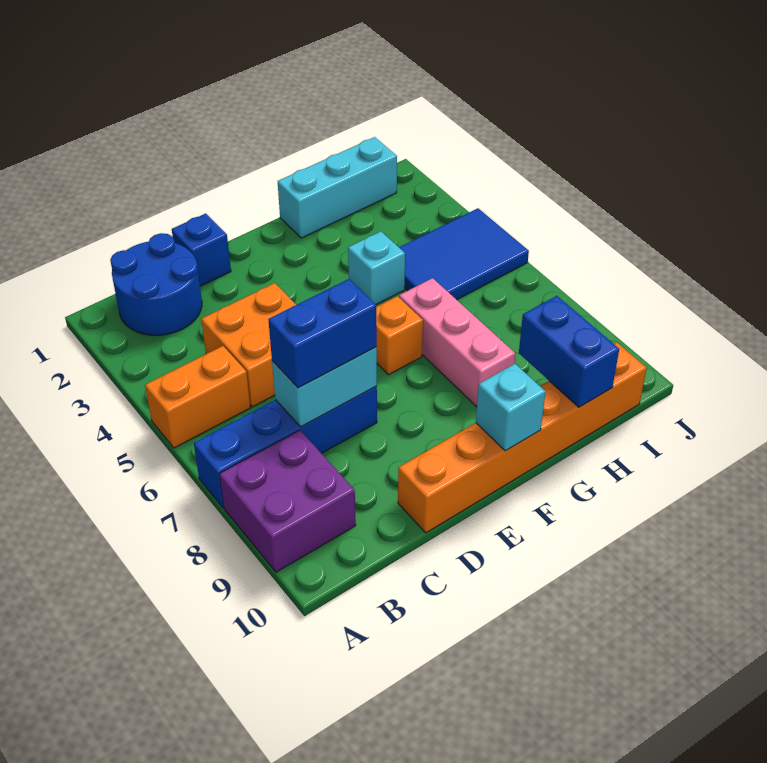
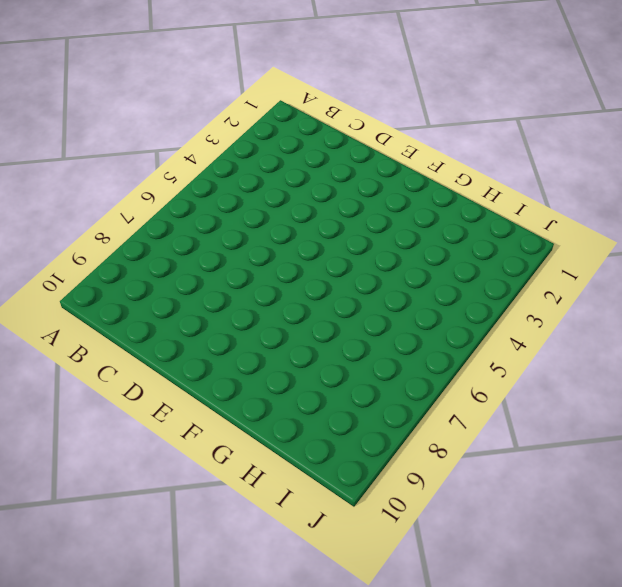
none -> orange 1x2 brick [145,346,250,448]
none -> blue 1x4 brick [194,386,377,508]
none -> purple 2x2 brick [219,430,356,572]

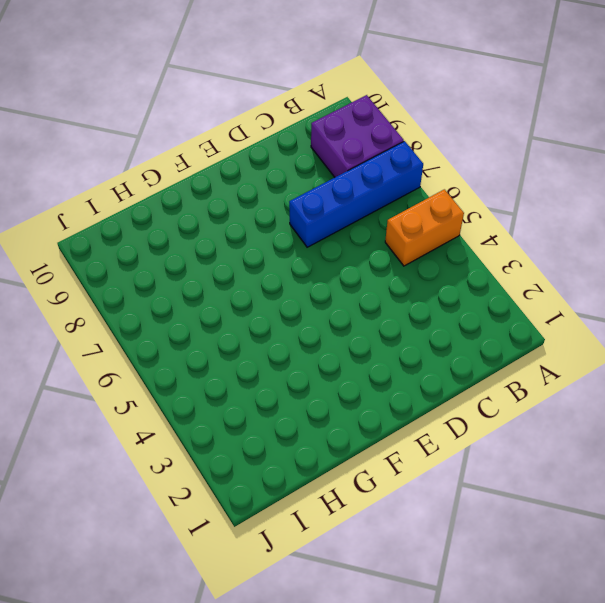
none -> blue 2x2 round brick [110,233,202,335]
none -> orange 2x2 brick [201,283,296,407]
none -> blue 1x1 brick [172,214,231,286]

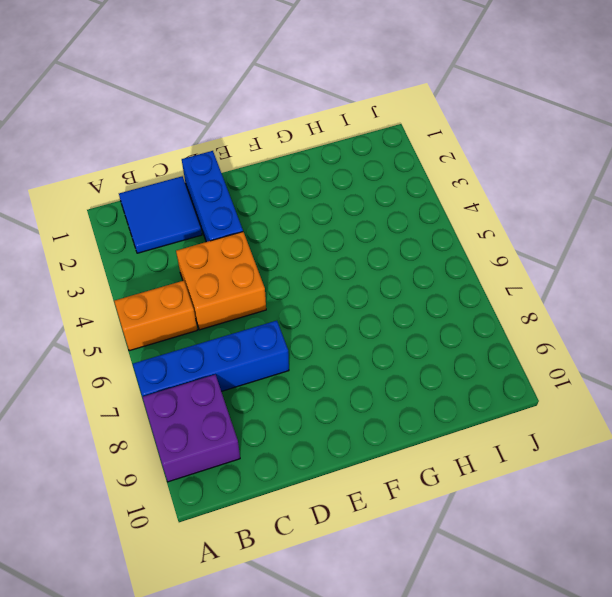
blue 2x2 tile [119,176,202,253] -> blue 2x2 round brick [110,233,202,335]
blue 1x3 brick [182,151,243,242] -> blue 1x1 brick [172,214,231,286]
none -> orange 1x6 brick [398,342,647,533]
none -> orange 1x1 brick [376,296,423,375]
none -> cyan 1x3 brick [278,137,397,238]

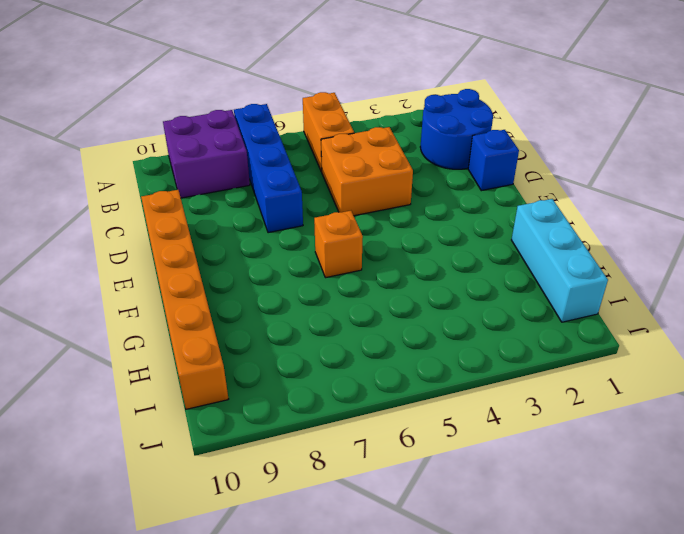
none -> cyan 1x1 brick [348,231,405,304]
none -> pink 1x3 brick [399,278,516,407]
none -> blue 2x3 tile [399,208,529,300]

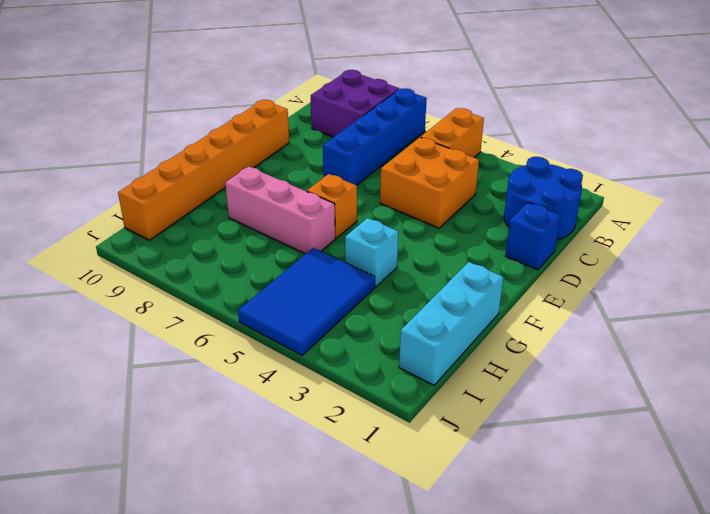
none -> cyan 1x2 brick [272,347,377,427]
none -> cyan 1x1 brick [476,364,545,451]
none -> blue 1x2 brick [519,296,619,407]

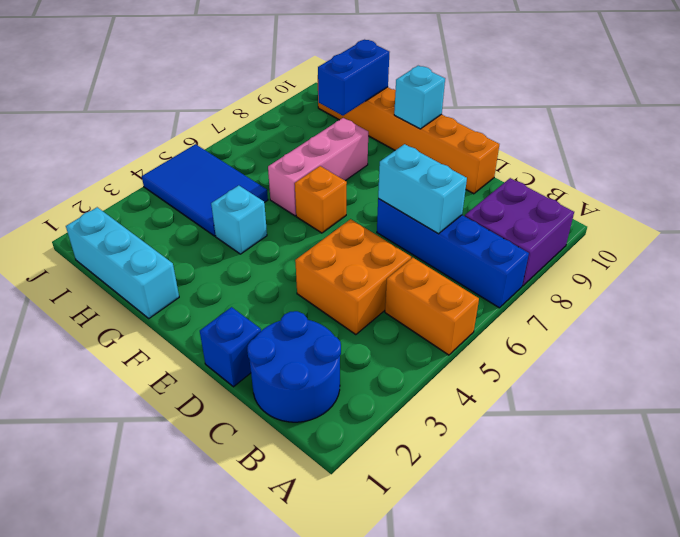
none -> blue 1x2 brick [268,279,377,388]

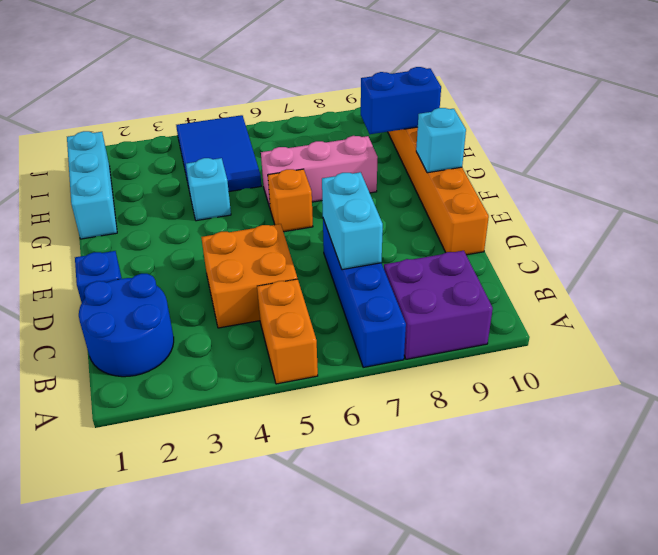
none -> blue 1x2 brick [268,279,377,388]

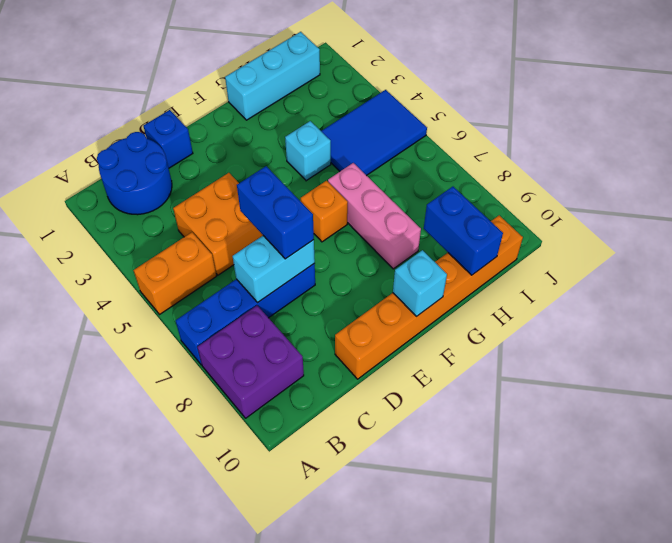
blue 1x2 brick [237,166,314,259] -> blue 1x2 brick turned to [268,279,377,388]

